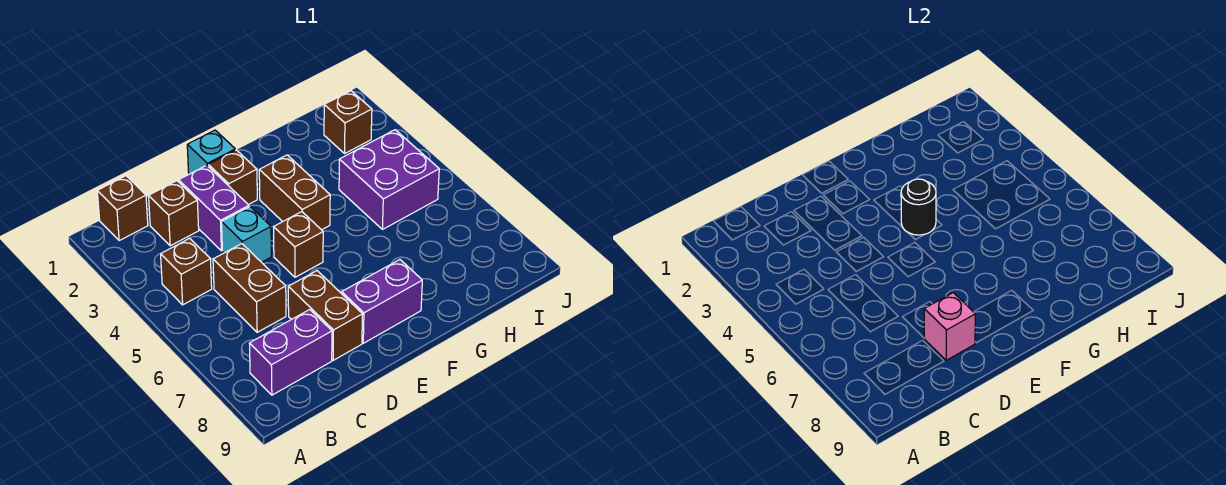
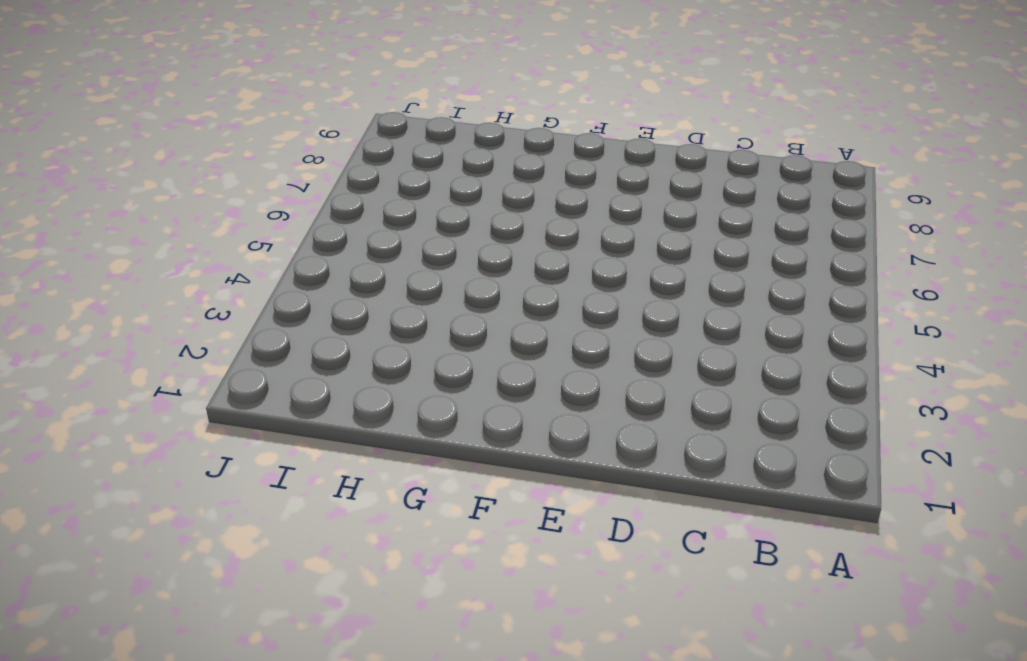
none -> brown 1x1 brick [97,176,148,241]
none -> brown 1x1 brick [161,238,212,305]
none -> purple 1x2 brick [249,310,332,395]

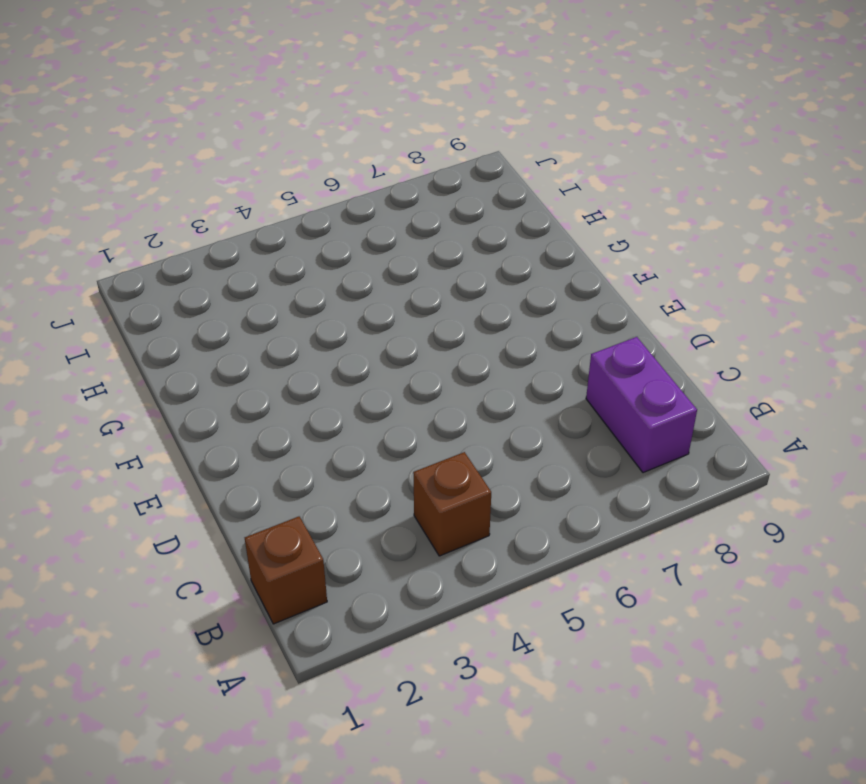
none -> brown 1x1 brick [149,181,199,246]
none -> brown 1x2 brick [213,244,286,332]
none -> purple 1x2 brick [179,165,249,251]

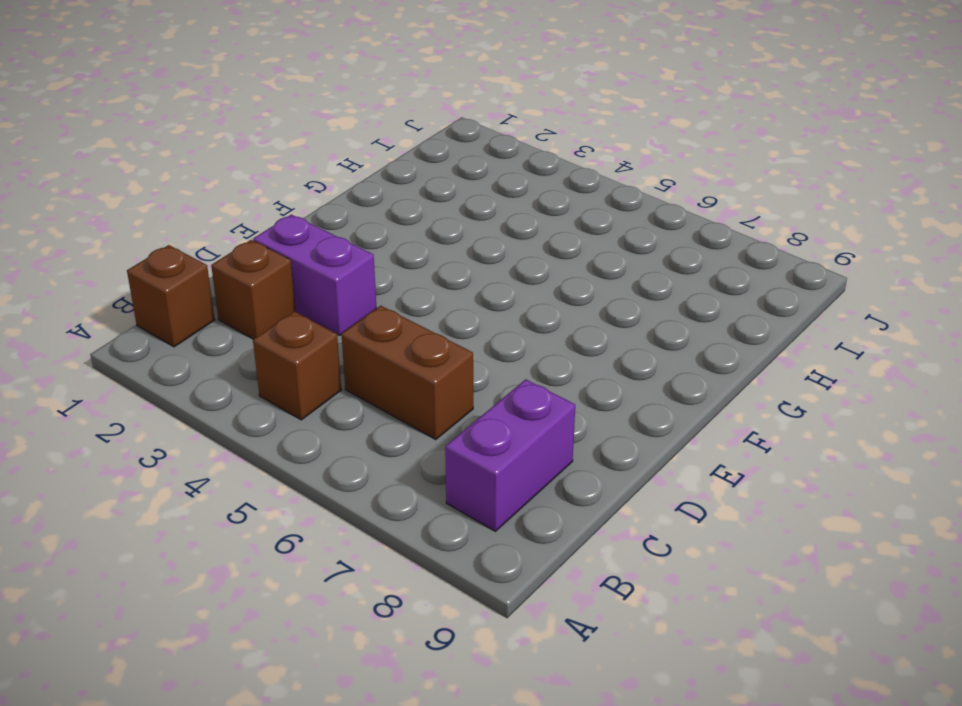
none -> cyan 1x1 brick [222,206,271,262]
none -> brown 1x2 brick [288,271,363,360]
none -> cyan 1x1 brick [187,130,235,174]

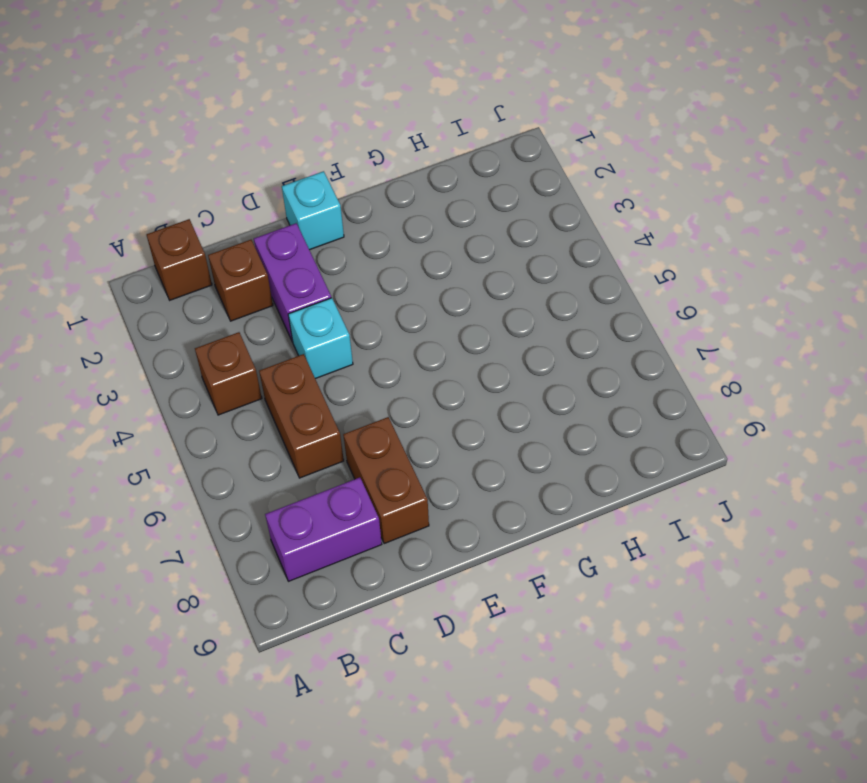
none -> brown 1x1 brick [208,150,257,205]
none -> brown 1x1 brick [274,212,323,277]
none -> purple 1x2 brick [342,260,422,343]

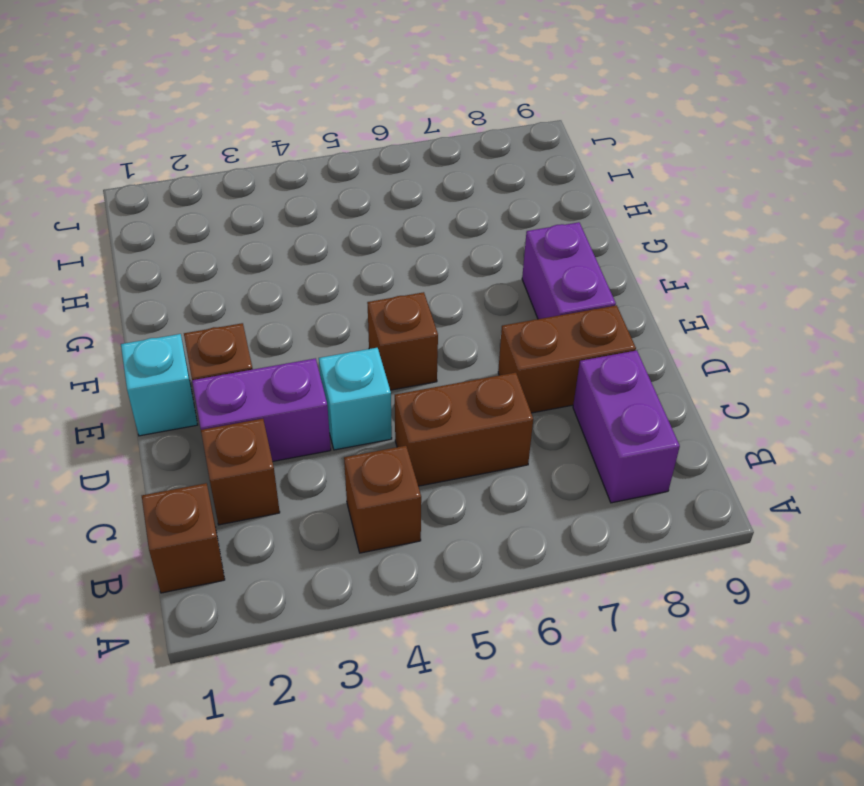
none -> brown 1x2 brick [259,155,330,230]
none -> purple 2x2 brick [339,130,439,229]
none -> brown 1x1 brick [324,91,372,153]

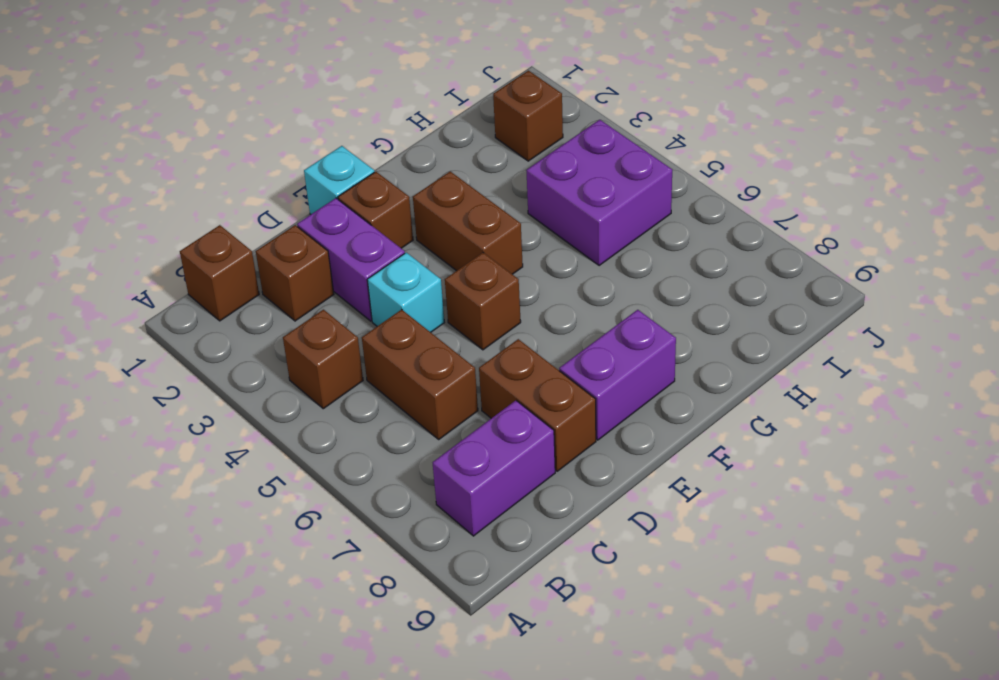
none -> pink 1x1 brick [924,293,976,360]
none -> black 1x1 round brick [901,179,936,235]

